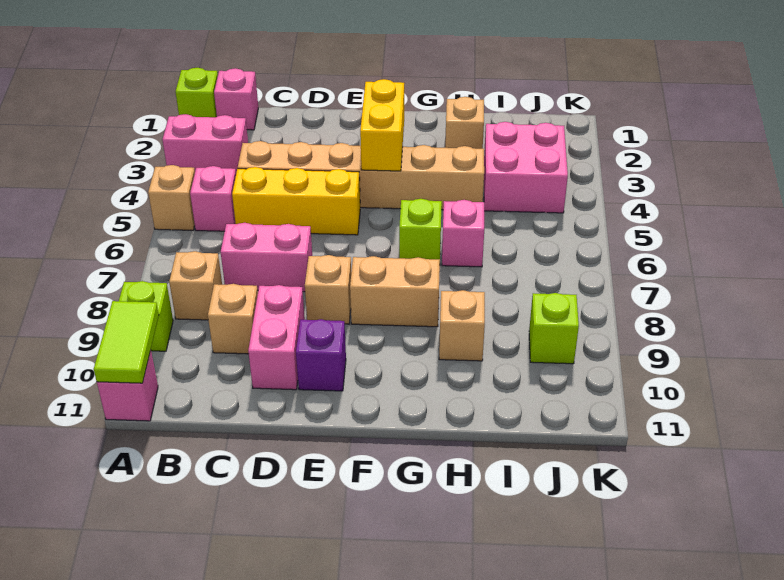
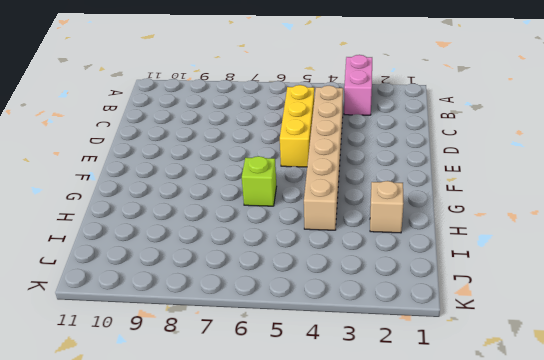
none -> lime 1x1 brick [175,68,218,117]
none -> tan 1x1 brick [148,165,195,230]
none -> lime 1x1 brick [119,281,173,351]

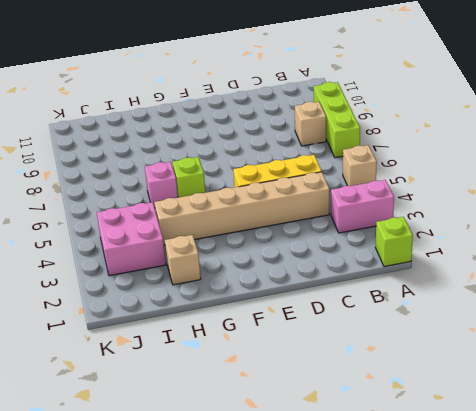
lime 1x3 brick [314,82,360,158] -> lime 1x1 brick [119,281,173,351]
none -> pink 1x1 brick [97,351,158,421]
none -> pink 1x1 brick [214,68,258,130]
none -> pink 1x1 brick [190,166,236,231]

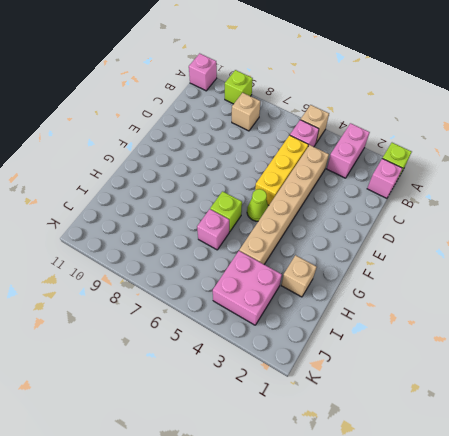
lime 1x1 cone [247,189,268,221] -> none
none -> pink 1x2 brick [221,223,312,292]
none -> tan 1x1 brick [208,284,258,354]
none -> pink 1x2 brick [248,285,305,390]

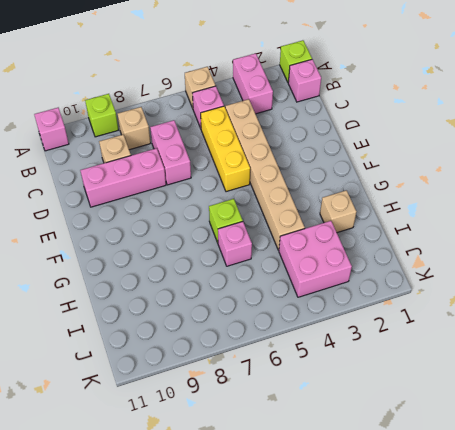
pink 1x3 brick [80,148,166,207] -> pink 1x2 brick [248,285,305,390]
none -> tan 1x1 brick [305,255,351,324]
none -> purple 1x1 brick [296,319,346,391]
none -> tan 1x2 brick [350,256,440,327]

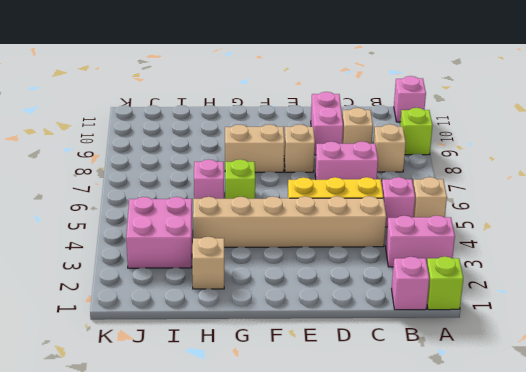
none -> purple 1x1 brick [296,319,346,391]
none -> tan 1x1 brick [439,290,485,361]
none -> lime 1x1 brick [529,293,579,364]

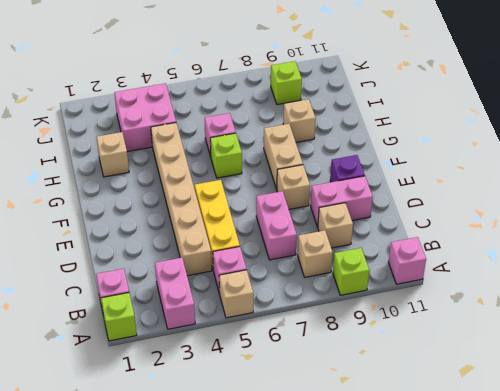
none -> lime 1x2 tile [94,301,159,383]
none -> yellow 1x2 brick [360,79,404,171]

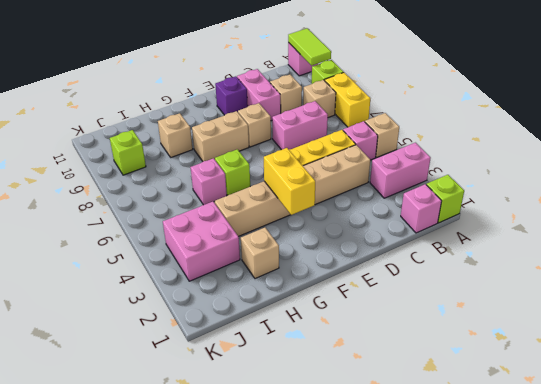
yellow 1x2 brick [325,73,370,127] -> none

